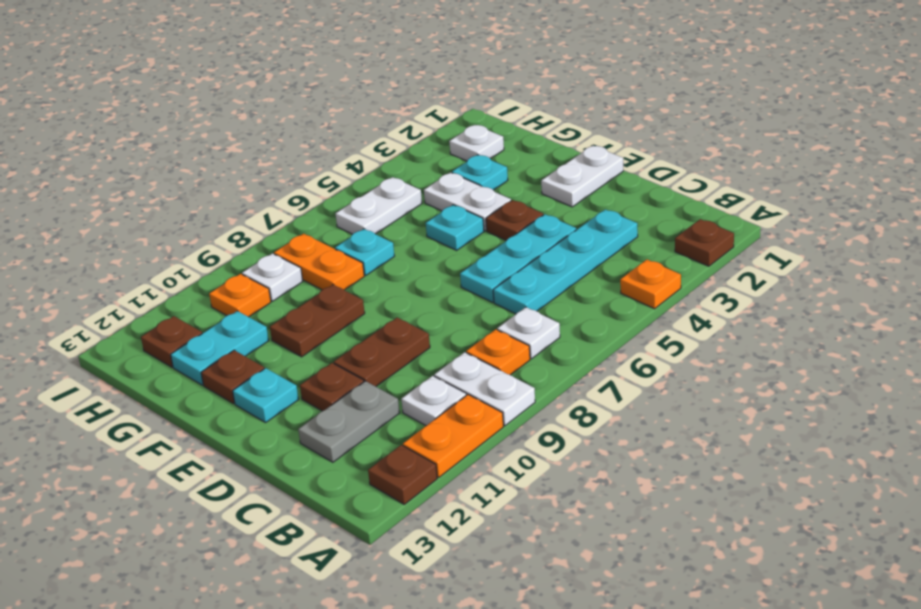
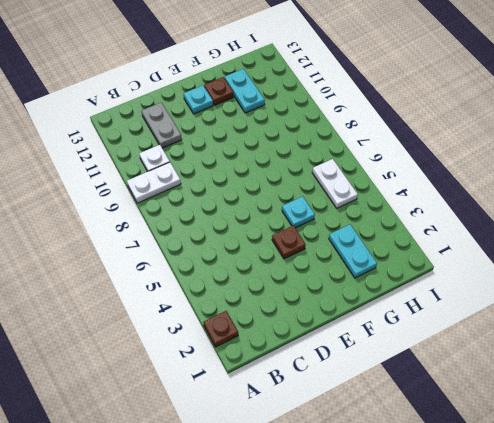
cyan 1x2 plate [329,225,377,278] -> cyan 1x1 plate [452,155,508,190]
none -> orange 1x1 plate [620,260,681,309]
none -> orange 1x2 plate [403,395,504,477]
none -> brown 1x1 plate [368,445,437,504]

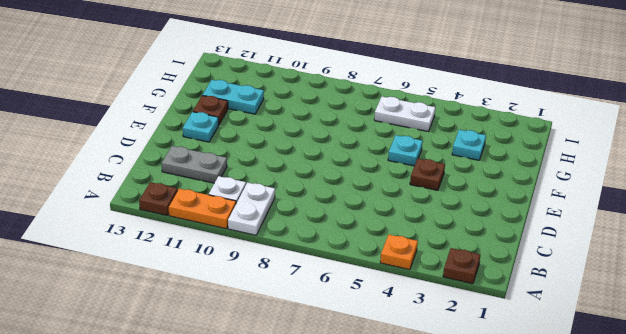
none -> white 1x1 plate [497,307,560,359]
none -> orange 1x1 plate [466,329,530,375]
none -> cyan 1x4 plate [493,209,638,314]

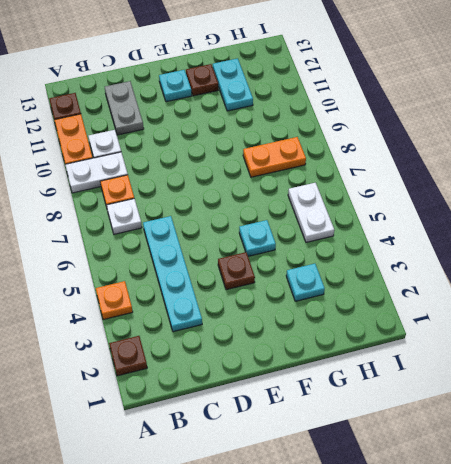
none -> cyan 1x3 plate [460,214,576,302]
none -> brown 1x2 plate [334,318,430,387]
none -> brown 1x1 plate [300,363,364,411]

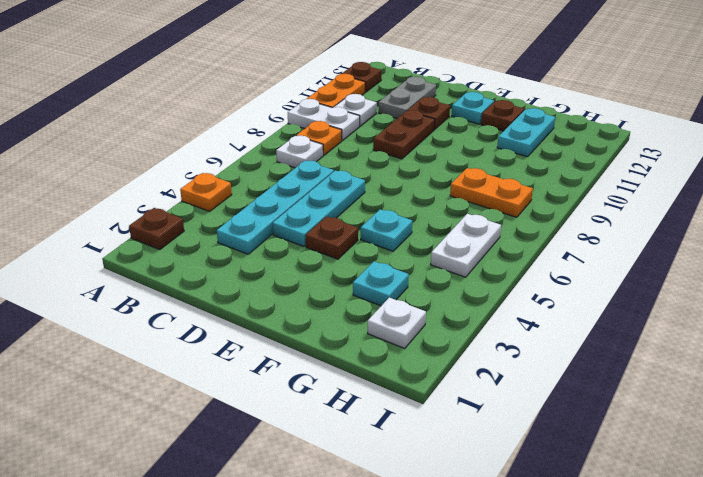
none -> white 1x2 plate [541,145,623,207]
none -> white 1x2 plate [424,173,511,231]
none -> brown 1x2 plate [270,285,365,357]

